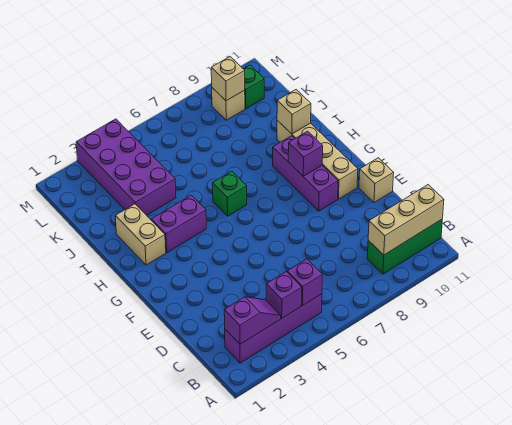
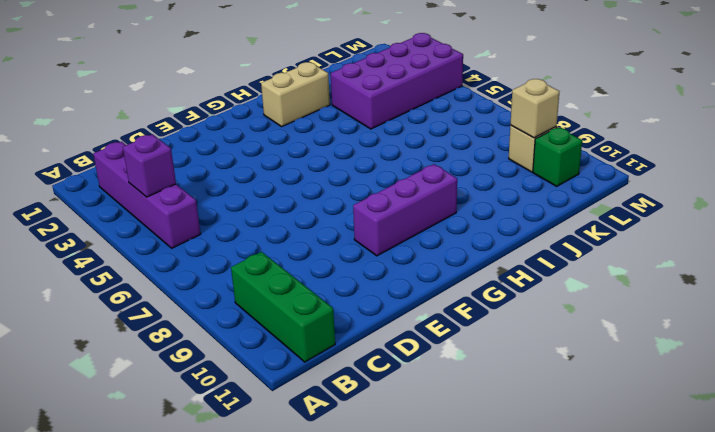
none -> tan 1x1 brick [359,158,394,203]
none -> tan 1x4 brick [277,120,358,199]
none -> purple 1x2 brick [151,195,206,253]

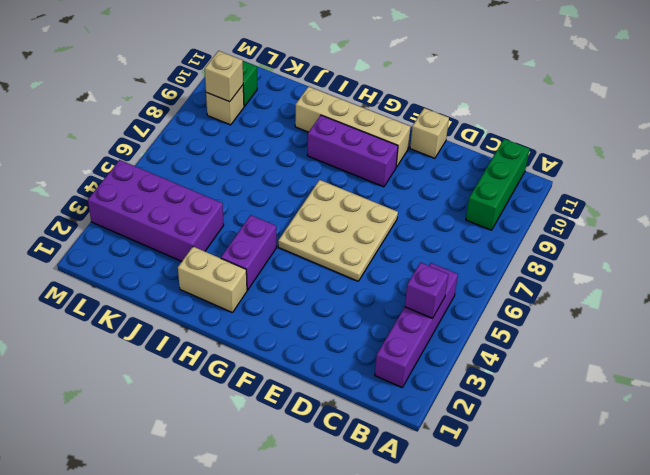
tan 3x3 plate [278,180,398,281] -> none
none -> green 1x1 brick [213,171,247,216]
none -> purple 1x2 slope [224,297,281,344]
none -> purple 1x1 brick [287,259,322,306]

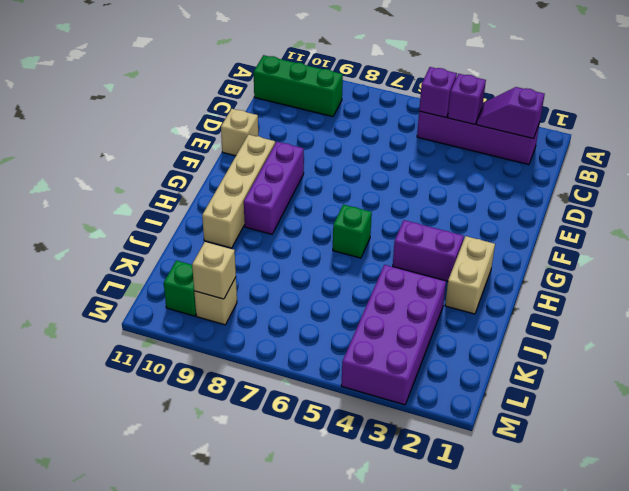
none -> tan 1x3 brick [368,185,444,255]
none -> purple 1x1 brick [288,131,323,176]
none -> tan 1x1 brick [277,90,311,134]

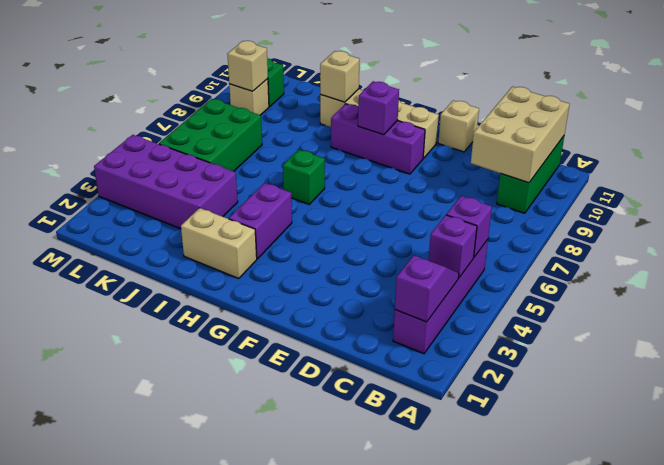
tan 2x3 brick [471,87,570,183] -> tan 1x3 brick [368,185,444,255]
green 2x3 brick [159,99,262,171] -> none

